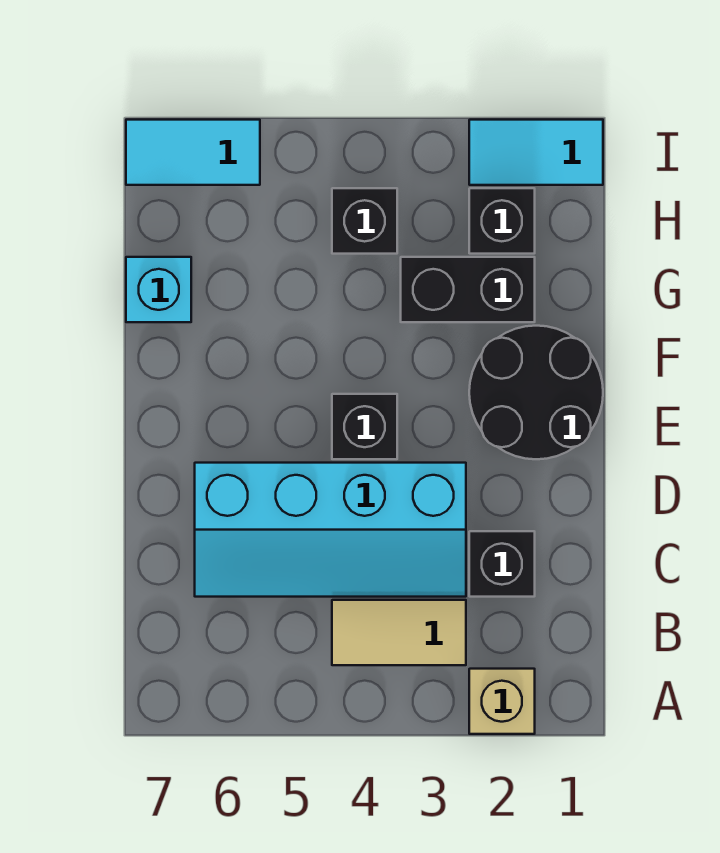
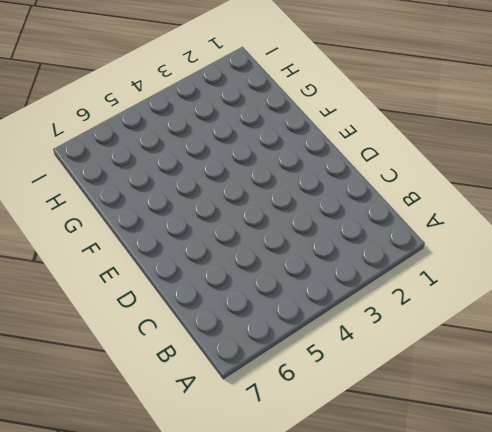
none -> tan 1x1 brick [469,669,535,734]
none -> tan 1x2 tile [332,600,466,665]
none -> black 1x1 brick [469,531,535,597]

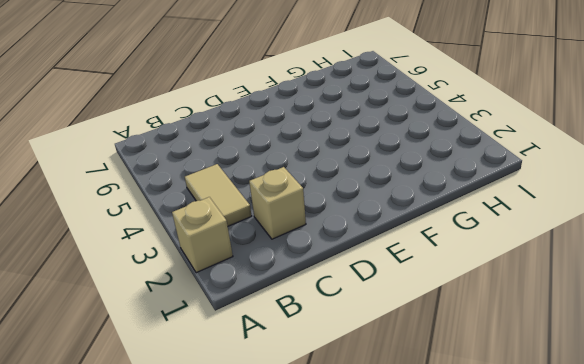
tan 1x1 brick [249,167,306,239] -> black 1x1 brick [469,531,535,597]
none -> cyan 2x4 slope [195,463,466,597]
none -> black 2x2 round brick [469,326,603,459]
none -> black 1x1 brick [332,394,397,459]

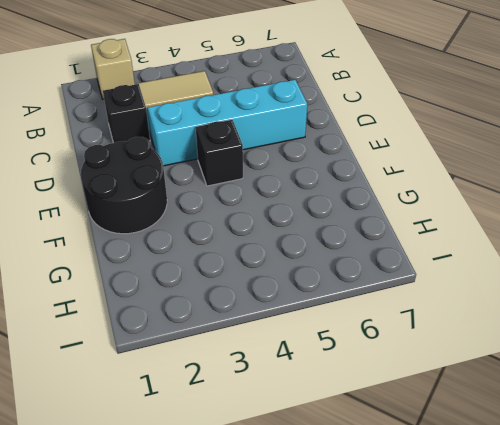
none -> black 1x2 brick [401,257,535,322]
none -> cyan 1x1 brick [126,257,191,322]
none -> black 1x1 brick [469,188,535,254]

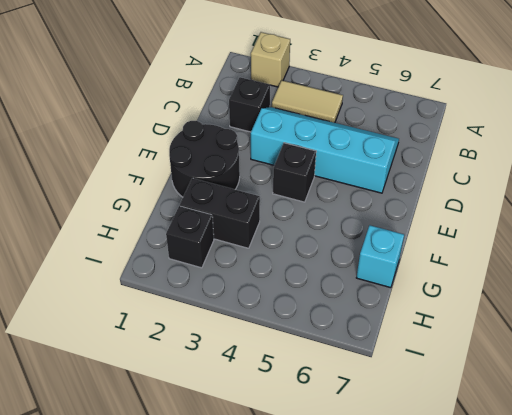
none -> black 1x1 brick [332,188,397,254]
none -> cyan 1x2 tile [469,120,603,185]
none -> cyan 1x2 tile [126,120,260,185]

